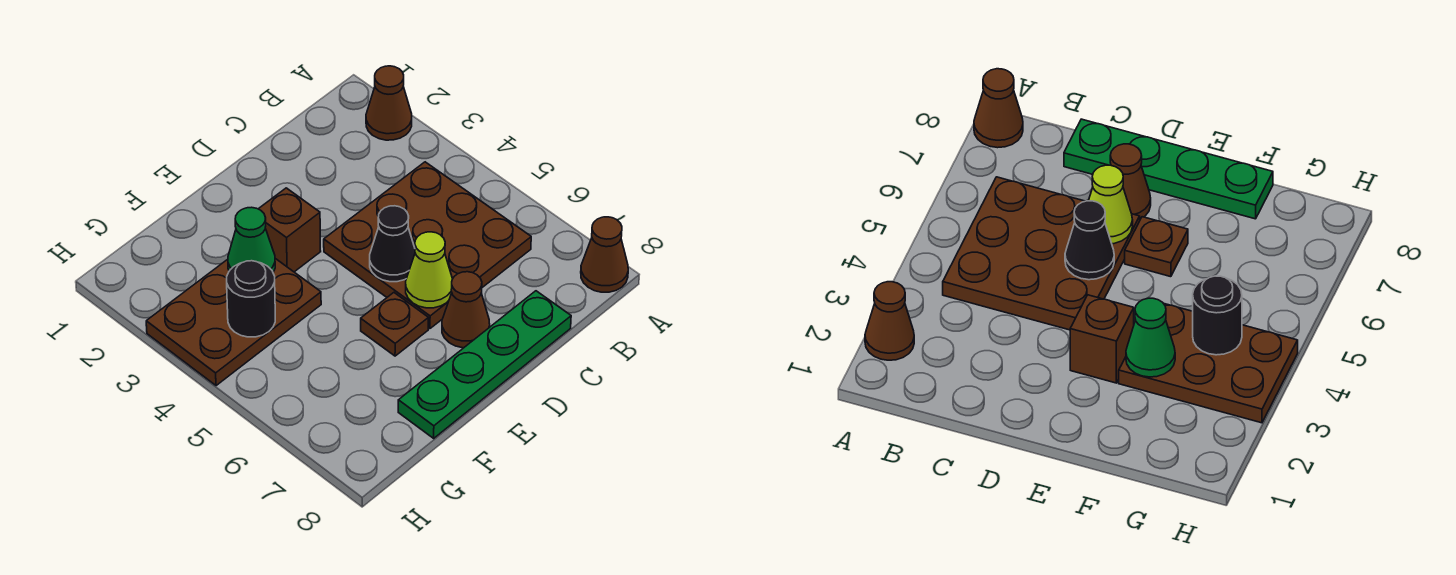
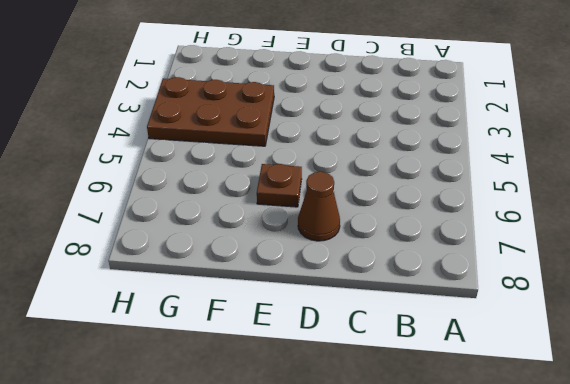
none -> brown 1x1 cone [366,66,412,140]
none -> brown 1x1 cone [581,217,628,292]
none -> brown 3x3 plate [324,162,531,329]

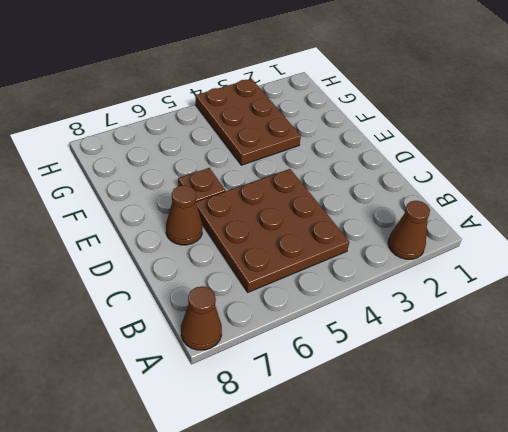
none -> green 1x4 plate [398,291,571,438]
none -> brown 1x1 brick [259,188,321,272]
none -> black 1x1 cone [370,206,415,282]

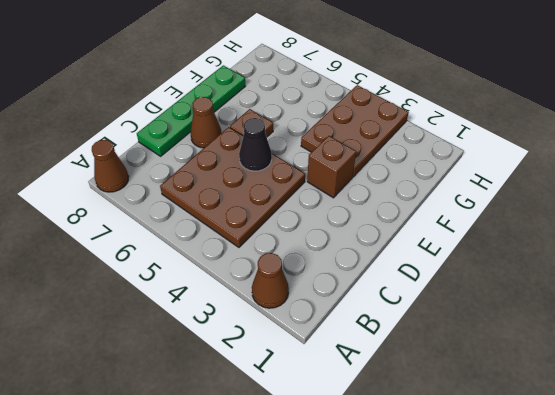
none -> lime 1x1 cone [406,232,452,308]
none -> green 1x1 cone [228,207,275,272]
none -> black 1x1 round brick [227,261,275,337]

